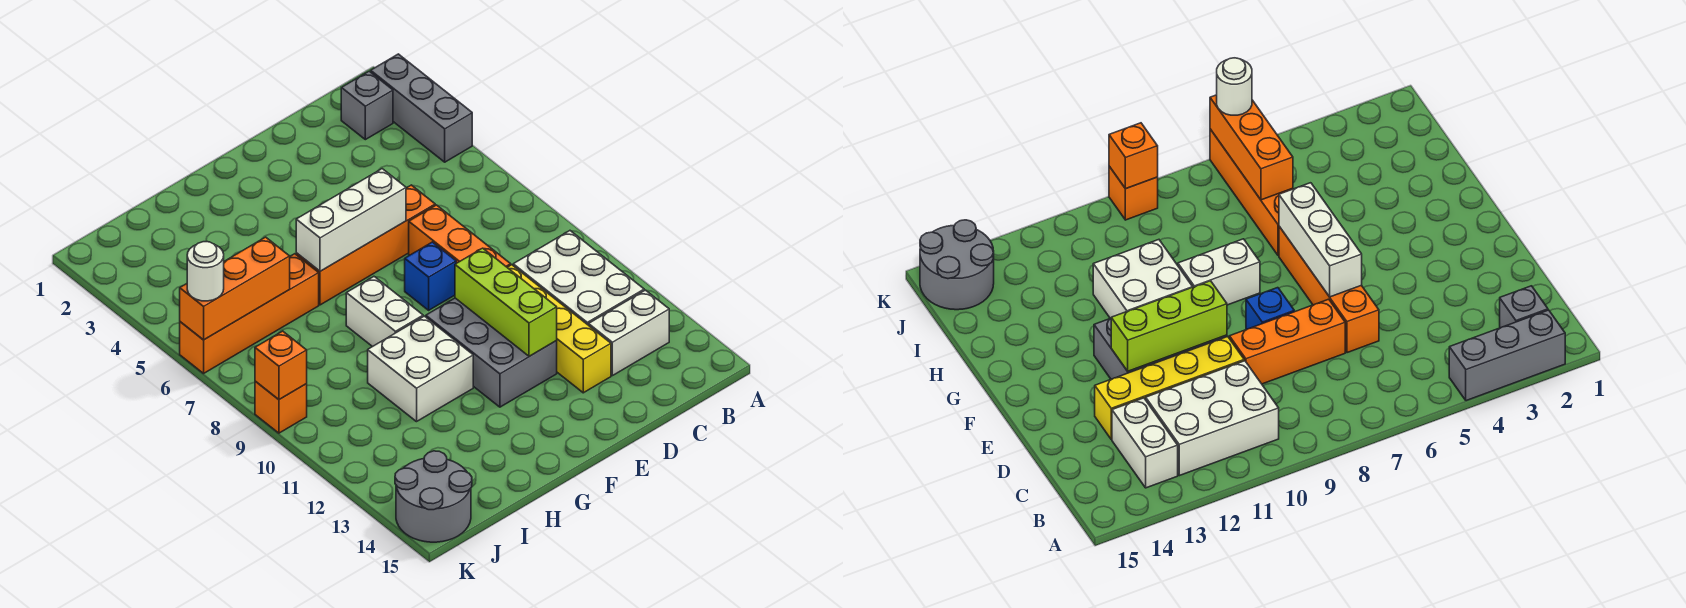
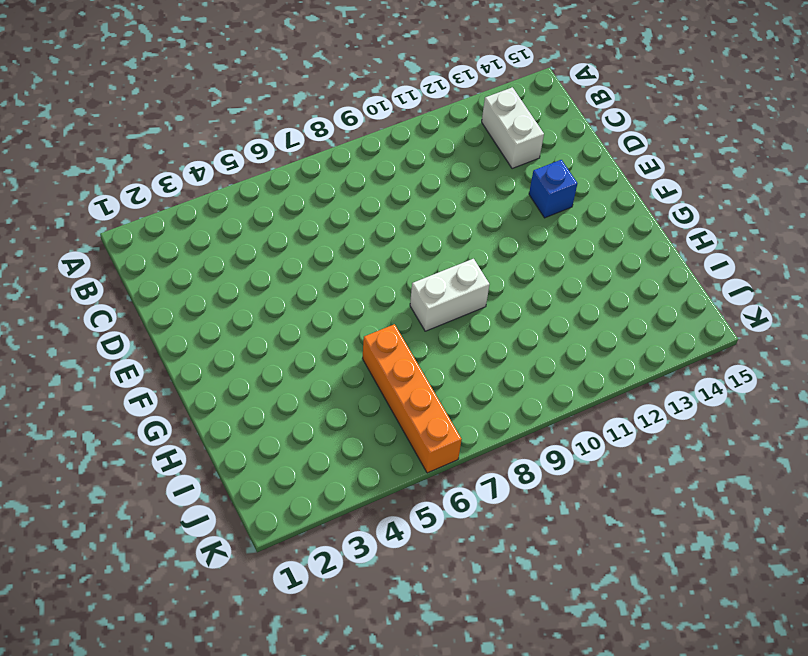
blue 1x1 brick [529,160,577,218] -> blue 1x1 brick moved to [405,242,456,310]
none -> grey 1x3 brick [371,54,472,162]
none -> grey 1x1 brick [341,71,393,140]
none -> white 2x3 brick [513,231,644,325]

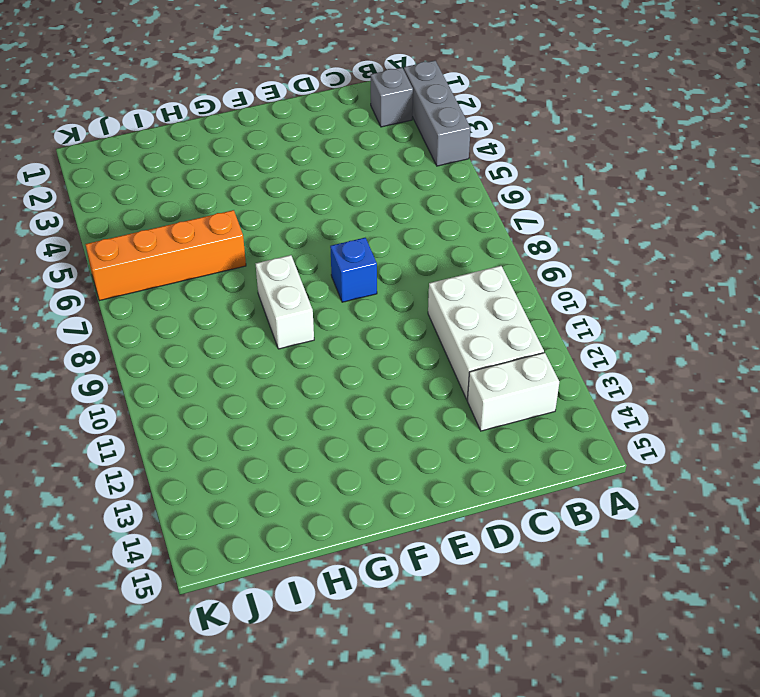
none -> orange 1x4 brick [296,185,435,305]
none -> orange 1x3 brick [409,205,511,267]
none -> yellow 1x4 brick [507,265,611,393]

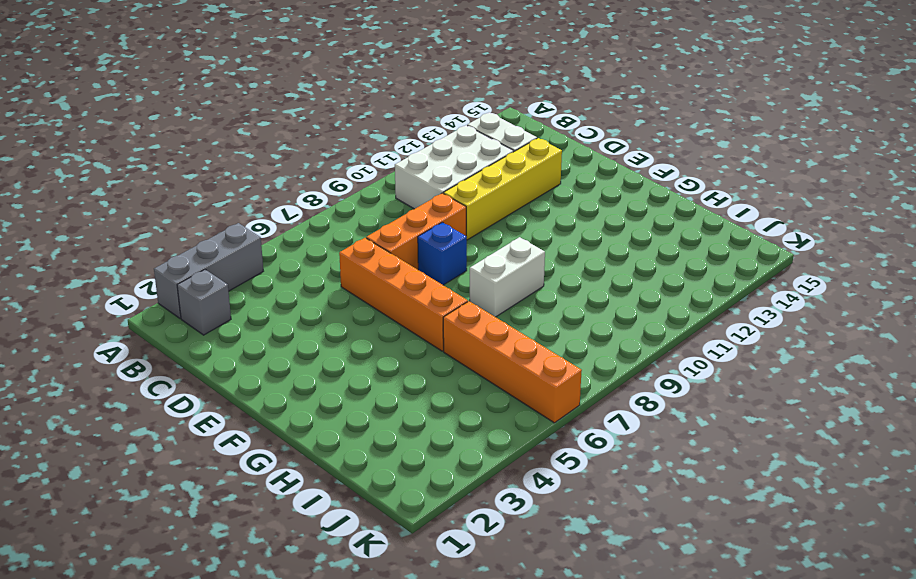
none -> grey 2x3 brick [426,298,557,407]
none -> white 2x2 brick [368,316,473,422]
none -> grey 2x2 round brick [395,451,472,542]

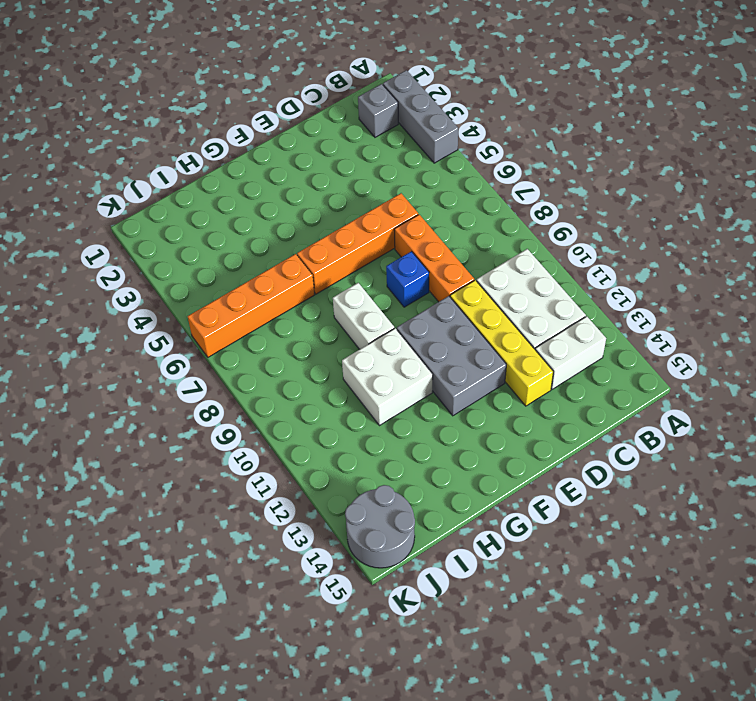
none -> orange 1x1 brick [255,381,307,433]
none -> white 1x3 brick [296,169,406,271]
none -> lime 1x3 brick [455,248,557,356]

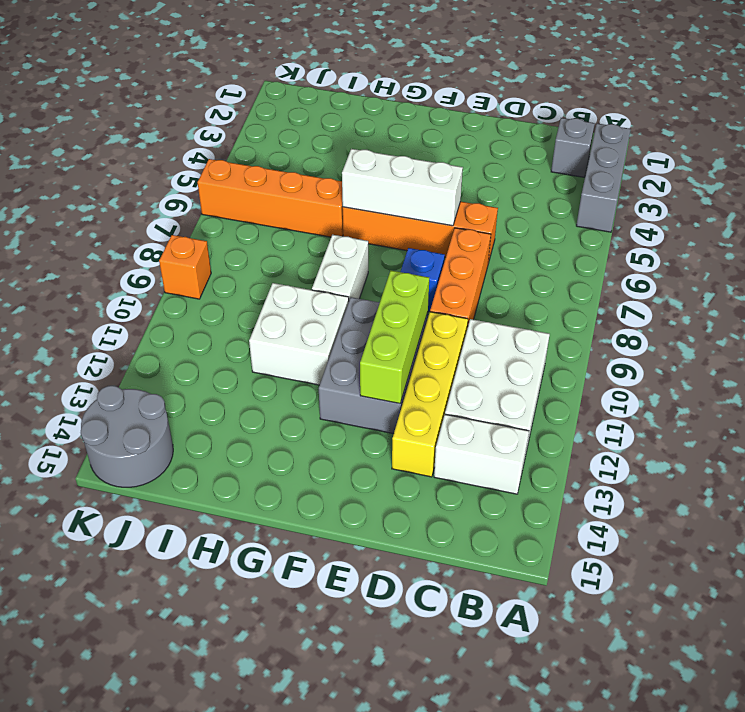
none -> orange 1x3 brick [180,237,290,340]
none -> orange 1x1 brick [255,331,307,399]
none -> white 1x1 round brick [187,241,224,301]

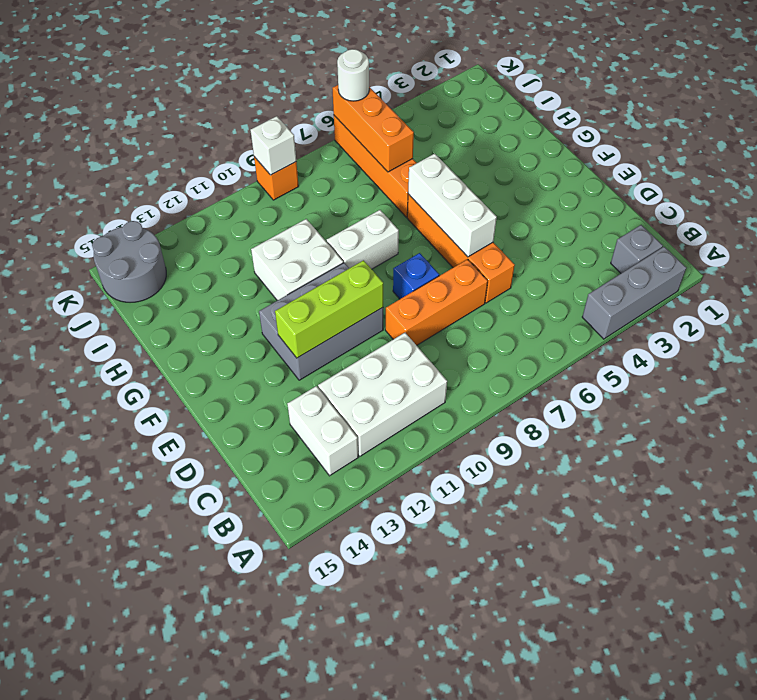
white 1x1 brick [251,116,296,175] -> orange 1x1 brick [255,331,307,399]
none -> yellow 1x4 brick [507,265,611,393]

